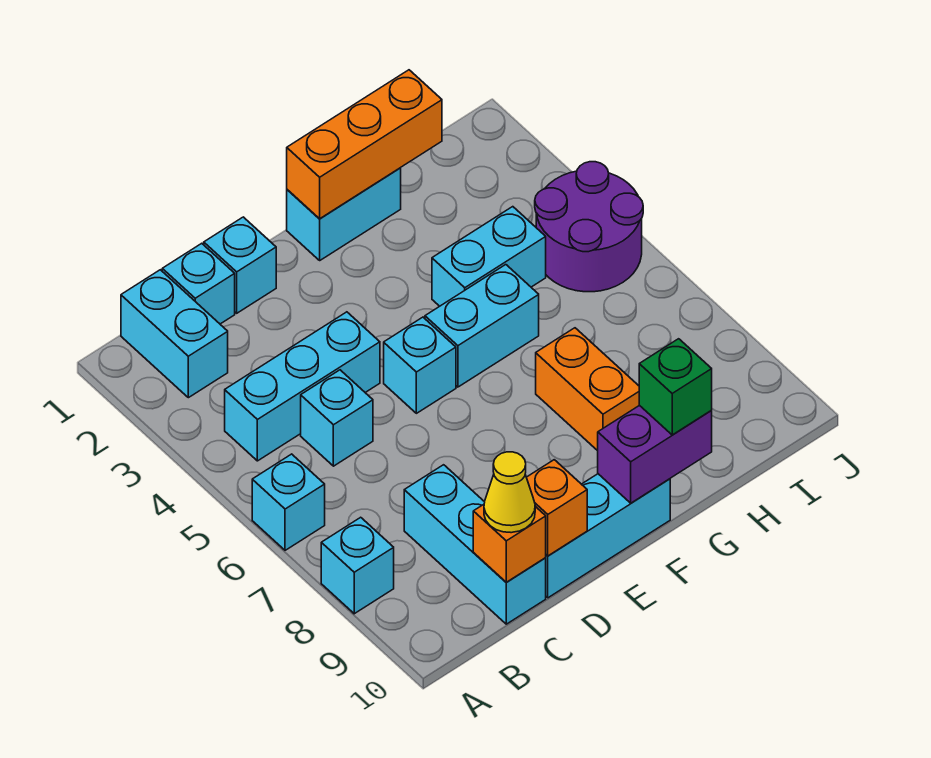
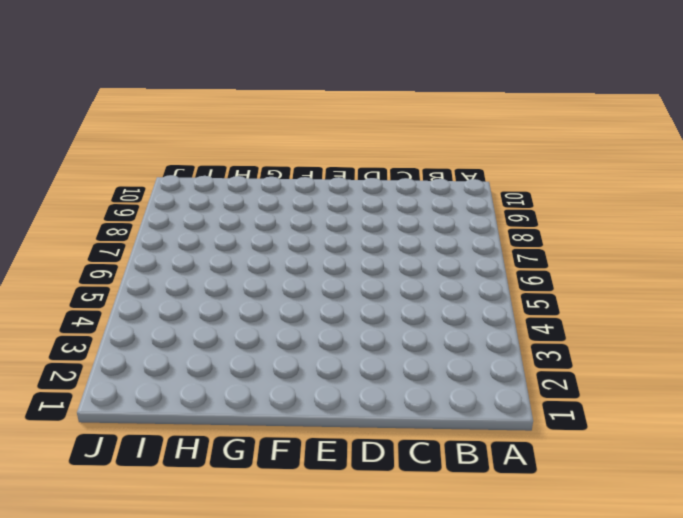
none -> cyan 1x1 brick [252,454,325,550]
none -> cyan 1x1 brick [321,517,394,614]
none -> cyan 1x2 brick [121,270,228,398]

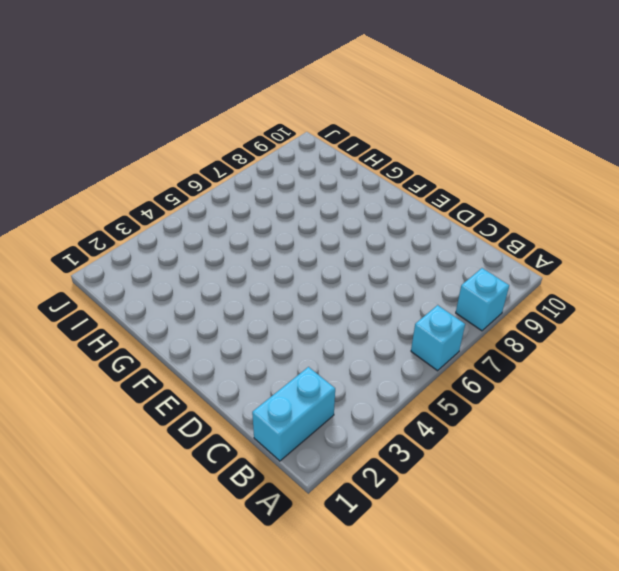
none -> cyan 1x3 brick [225,312,380,461]
none -> cyan 1x1 brick [162,243,235,324]
none -> cyan 1x1 brick [301,370,373,466]

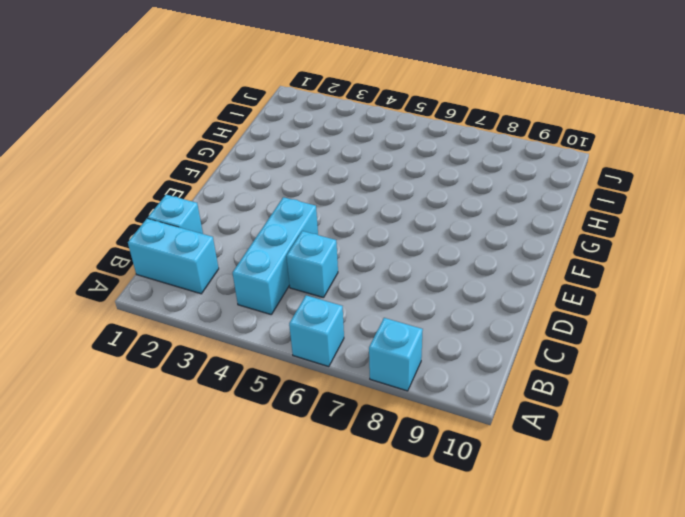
none -> cyan 1x3 brick [404,465,546,624]
none -> cyan 1x1 brick [204,217,276,313]
none -> cyan 1x3 brick [546,474,670,598]

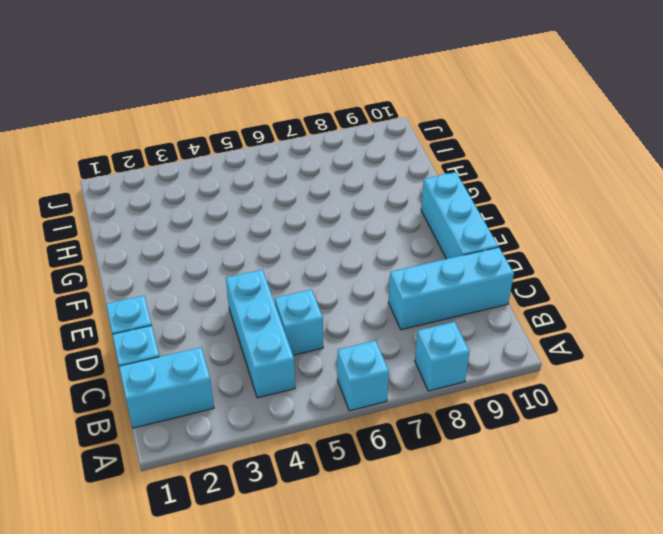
none -> cyan 1x1 brick [384,317,456,413]
none -> cyan 1x2 brick [287,168,401,260]
none -> cyan 1x2 brick [425,265,539,387]

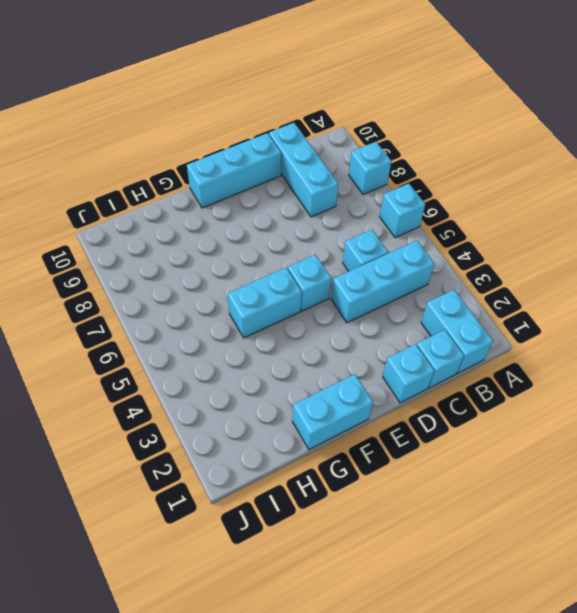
none -> cyan 1x2 brick [432,207,546,306]
none -> orange 1x2 brick [536,328,639,451]
none -> purple 2x2 round brick [535,162,643,292]

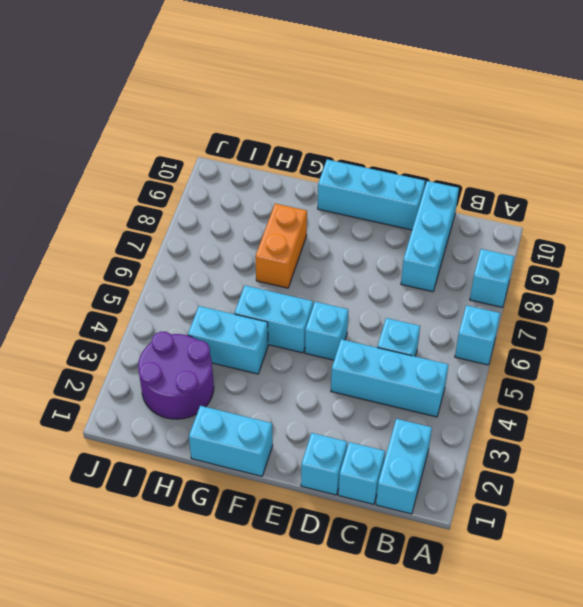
purple 2x2 round brick [138,332,214,419] -> purple 2x2 round brick moved to [535,162,643,292]
none -> orange 1x1 brick [473,505,546,582]
none -> orange 1x1 brick [526,460,587,556]
none -> orange 1x3 brick [287,70,442,219]

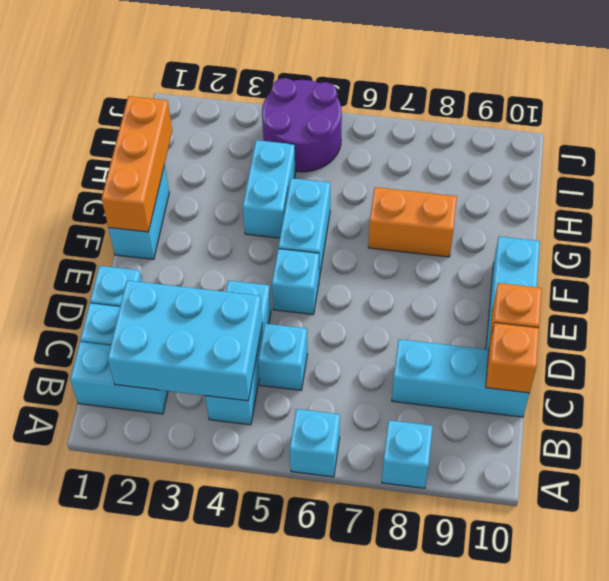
cyan 2x3 brick [108,280,262,401] -> none
none -> purple 1x2 brick [598,405,712,503]
none -> yellow 1x1 cone [484,452,535,533]
none -> green 1x1 brick [639,339,712,435]

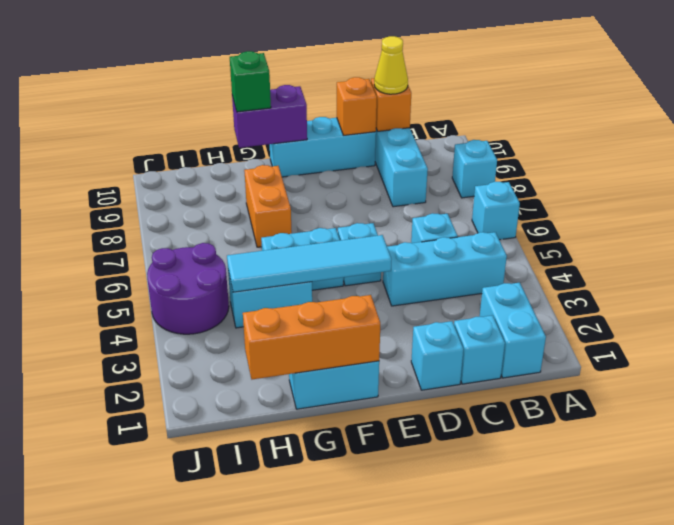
cyan 1x4 tile [227,235,391,292] -> none

